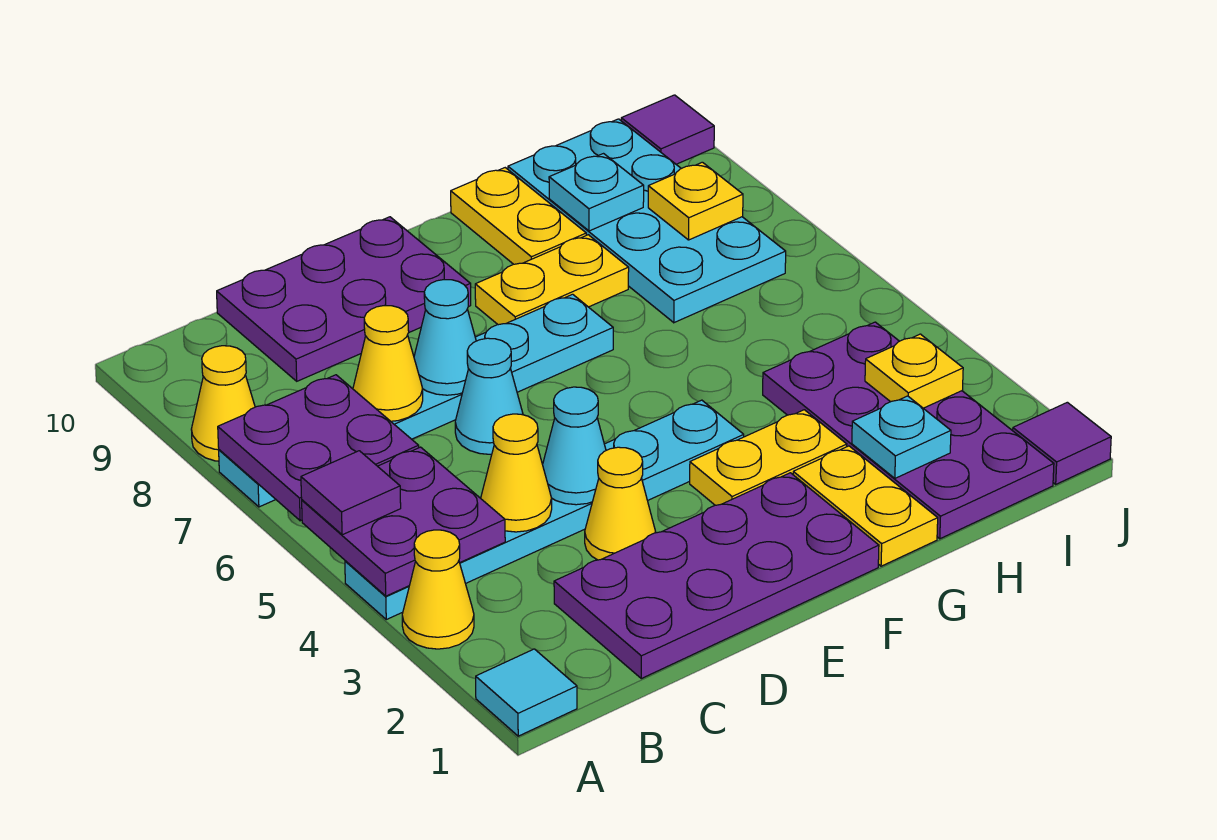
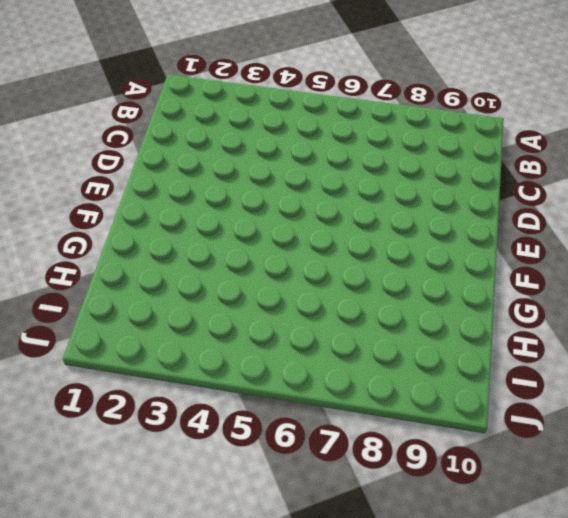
none -> cyan 1x1 tile [476,649,577,736]
none -> yellow 1x1 cone [402,530,474,649]
none -> cyan 1x6 plate [345,400,744,619]

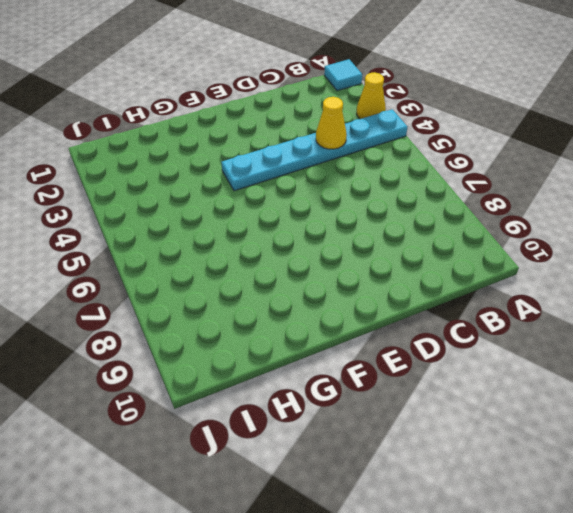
none -> cyan 1x6 plate [219,294,613,507]
none -> yellow 1x1 cone [191,346,255,461]
none -> purple 2x4 plate [554,473,879,678]

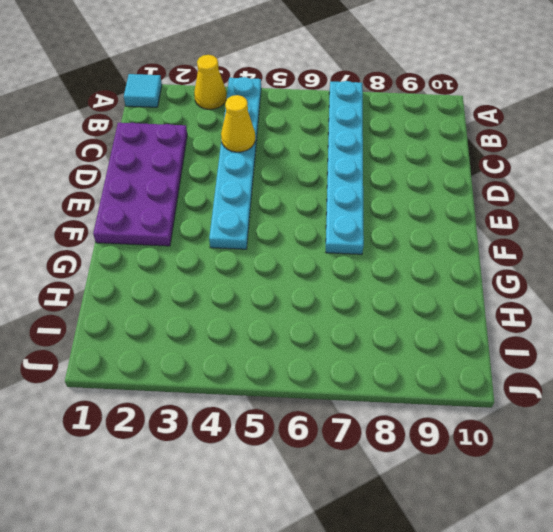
none -> yellow 1x1 cone [191,346,255,461]
none -> purple 2x3 plate [217,217,471,381]
none -> yellow 1x1 cone [585,447,656,560]

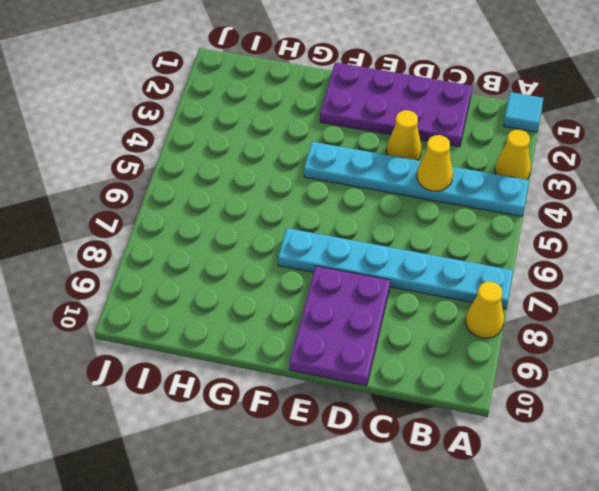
purple 2x3 plate [289,266,390,386] -> purple 2x3 plate turned to [217,217,471,381]
none -> cyan 1x1 cone [455,338,523,454]
none -> yellow 1x2 plate [690,410,847,505]
none -> yellow 1x2 plate [475,235,629,325]

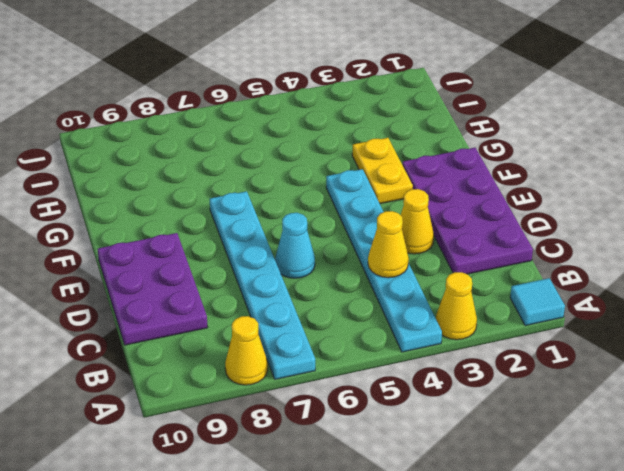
none -> yellow 1x2 plate [475,235,629,325]
none -> yellow 1x2 plate [793,446,938,566]
none -> yellow 1x2 plate [451,168,586,264]

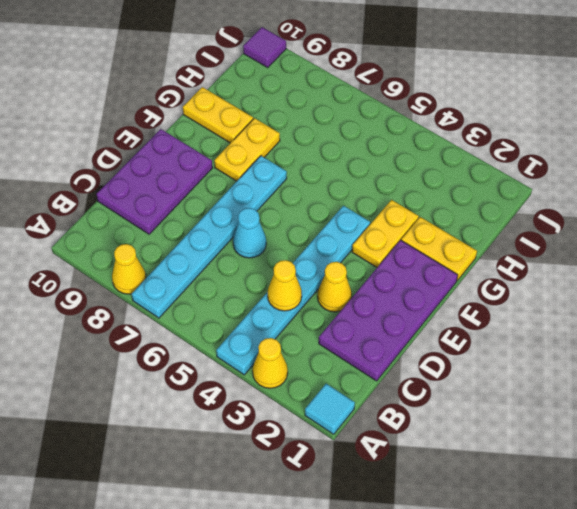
none -> purple 2x4 plate [763,322,1054,539]
none -> cyan 2x4 plate [508,119,786,323]
none -> purple 1x1 tile [1013,402,1111,484]

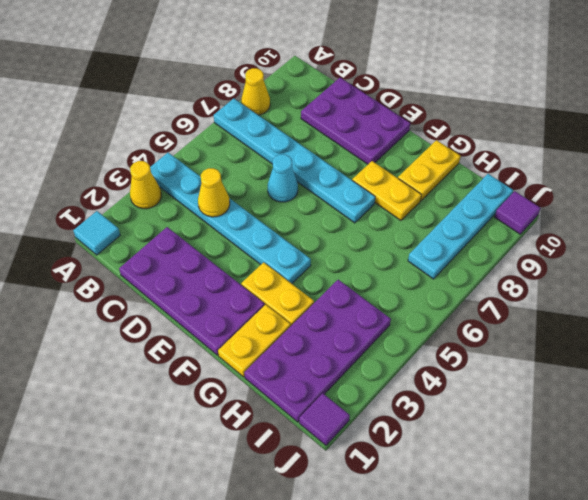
cyan 1x4 plate [408,174,513,279] -> cyan 2x4 plate [508,119,786,323]
none -> yellow 1x1 cone [585,447,656,560]
none -> purple 2x2 plate [302,447,505,596]
none -> purple 2x2 plate [218,375,419,521]

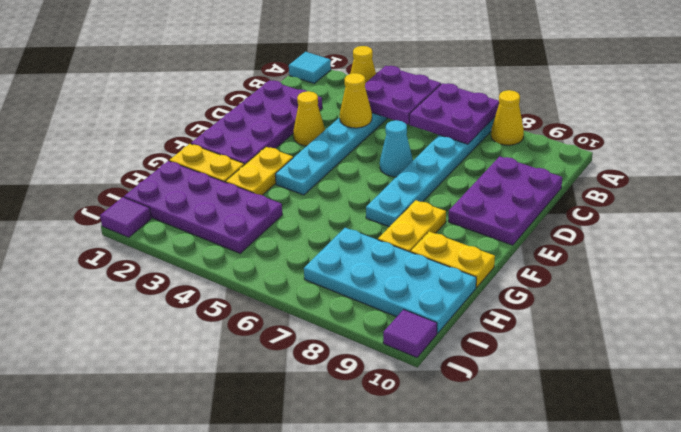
none -> yellow 1x1 cone [353,306,423,421]
none -> cyan 1x1 cone [543,387,606,505]
none -> cyan 1x1 cone [414,280,476,395]

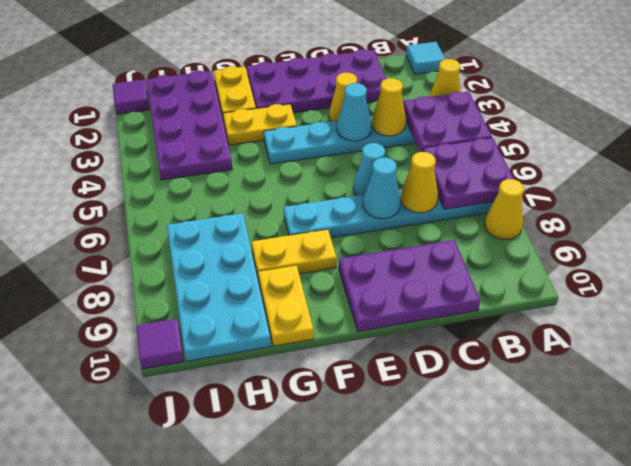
none -> cyan 1x1 plate [852,396,951,478]
none -> cyan 1x1 plate [549,154,644,231]
none -> yellow 1x1 plate [865,334,963,408]

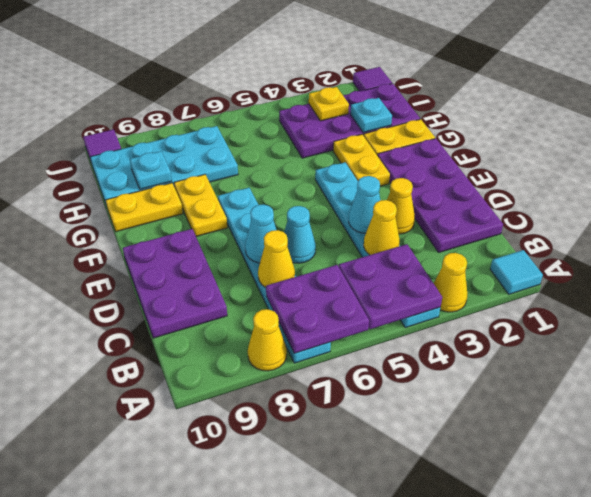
none -> yellow 1x1 plate [648,162,743,240]
none -> purple 1x1 tile [301,451,401,535]

